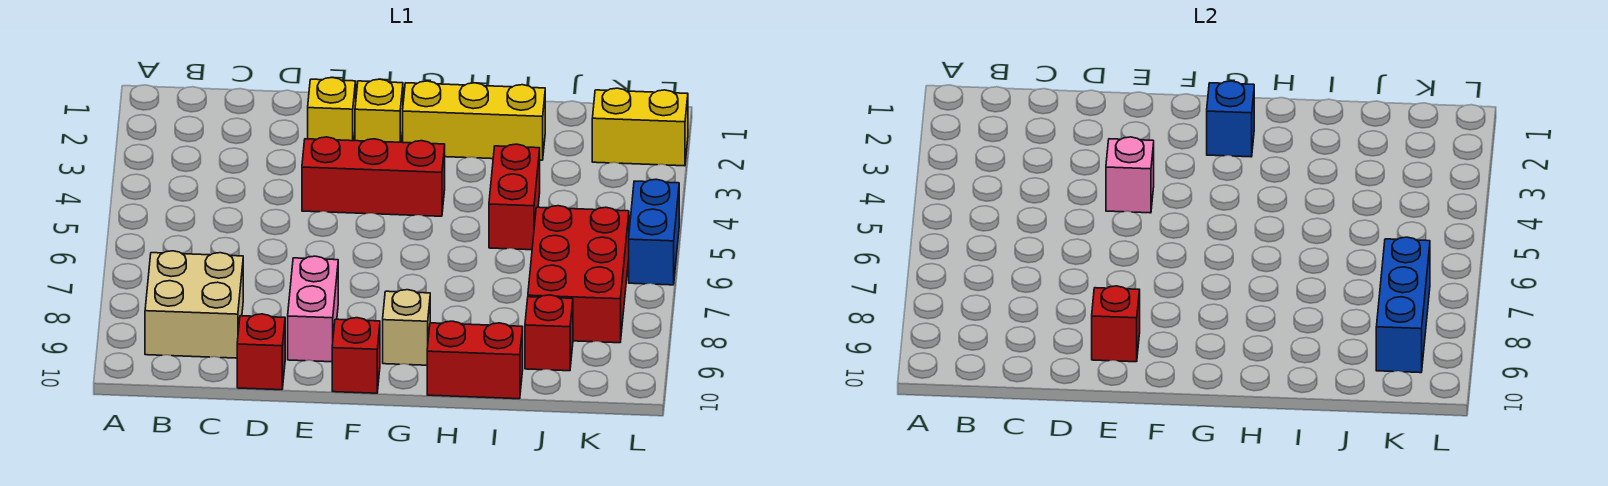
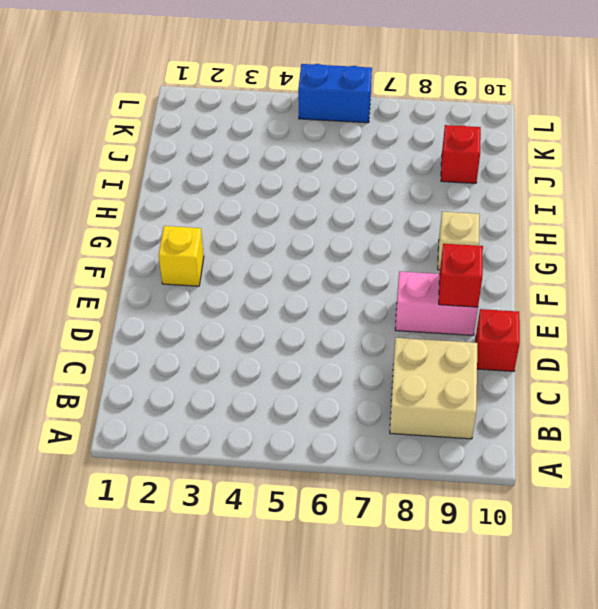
none -> yellow 1x1 brick [308,78,356,141]
none -> red 1x3 brick [302,137,445,216]
none -> red 1x1 brick [332,318,380,393]

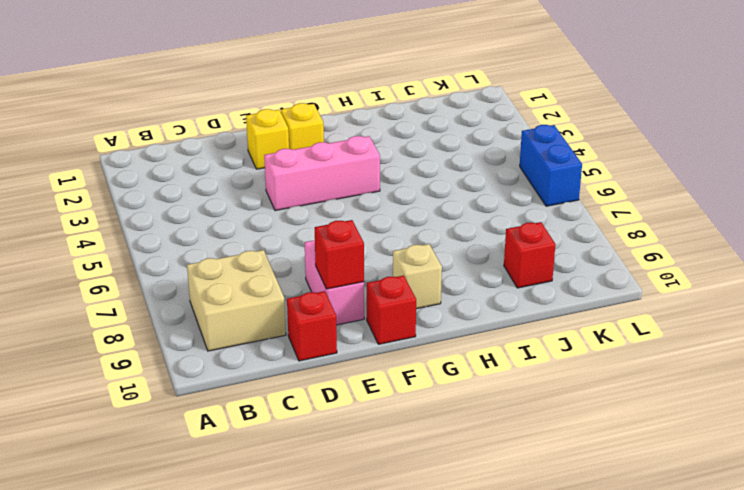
pink 1x3 brick [264,136,380,211] -> red 1x3 brick [302,137,445,216]
none -> yellow 1x3 brick [403,81,545,160]
none -> red 1x2 brick [427,321,523,399]
none -> red 1x2 brick [489,144,540,250]

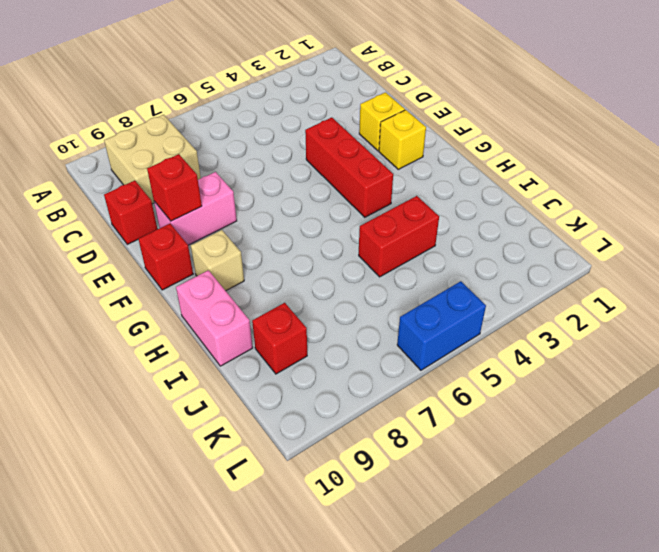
pink 1x2 brick [176,270,253,366] -> red 1x2 brick [427,321,523,399]
none -> yellow 1x3 brick [403,81,545,160]
none -> red 2x3 brick [528,206,629,343]
none -> yellow 1x2 brick [592,88,688,166]

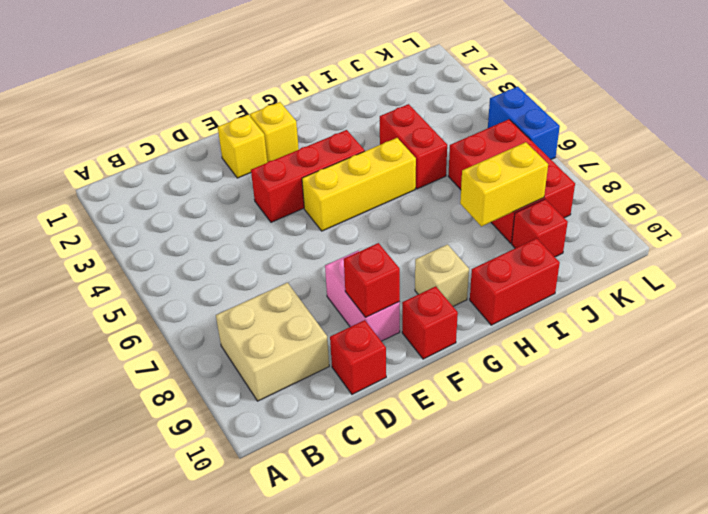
yellow 1x3 brick [302,138,416,231] -> yellow 1x3 brick moved to [403,81,545,160]
yellow 1x2 brick [460,142,548,227] -> yellow 1x2 brick moved to [592,88,688,166]
none -> pink 1x1 brick [1106,137,1154,213]
none -> blue 1x1 brick [1207,81,1254,157]
none -> blue 1x3 brick [1376,237,1430,373]

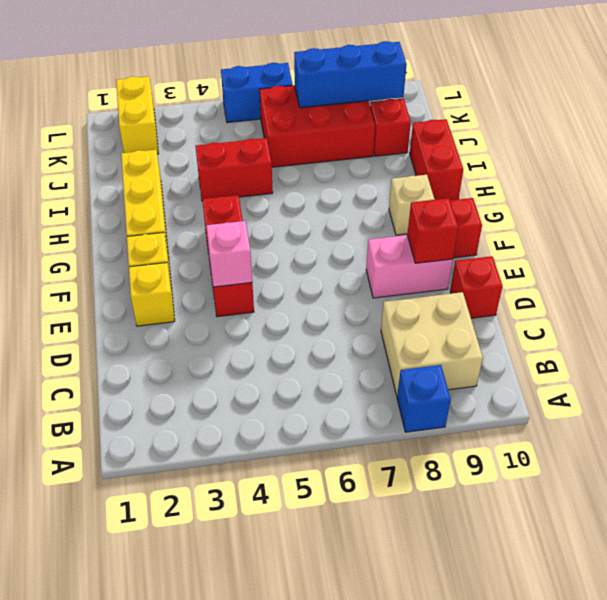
blue 1x1 brick [397,365,451,432] -> blue 1x1 brick moved to [1207,81,1254,157]

